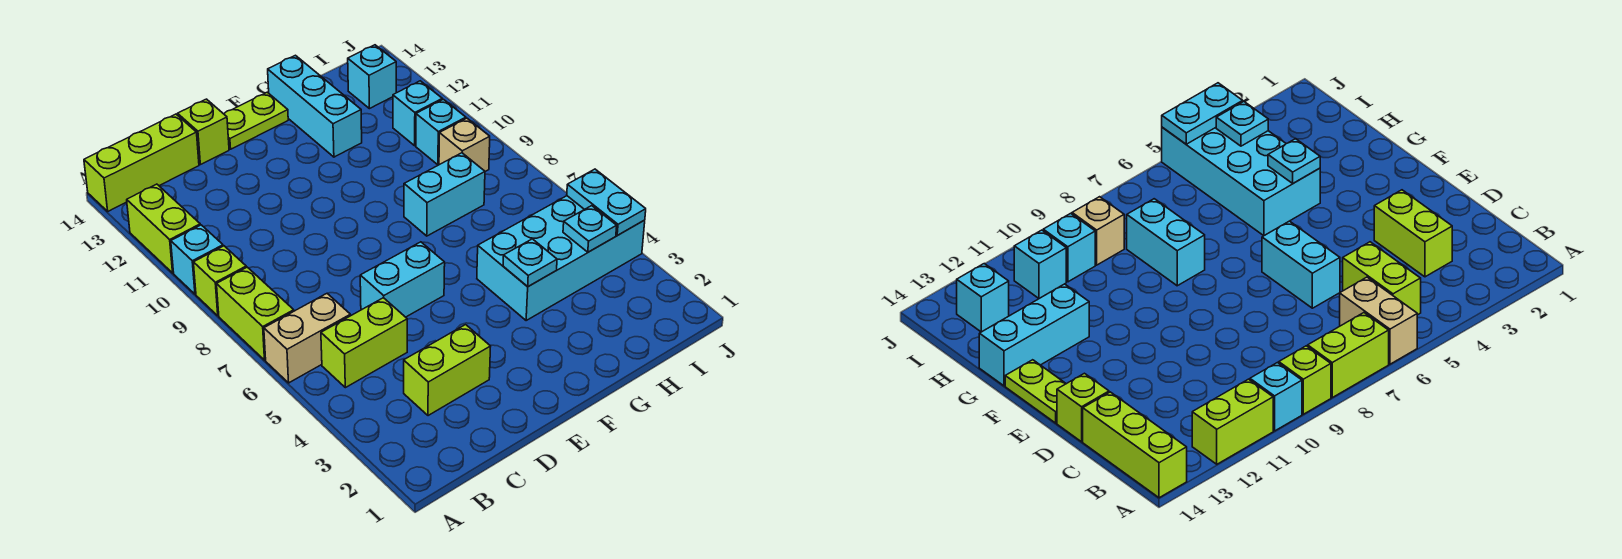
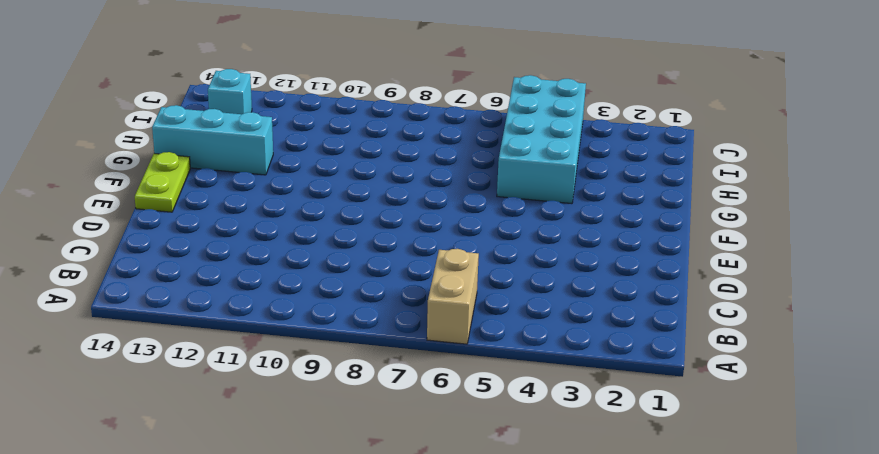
none -> lime 1x2 brick [217,267,294,360]
none -> lime 1x1 brick [193,246,246,316]
none -> cyan 1x1 brick [171,225,223,294]

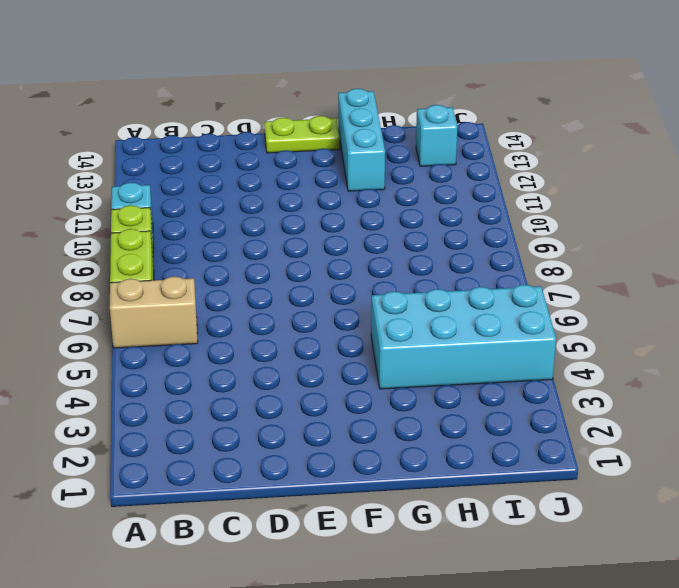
none -> lime 1x2 brick [127,184,200,273]
none -> lime 1x3 brick [84,114,199,211]
none -> lime 1x2 brick [321,298,407,388]

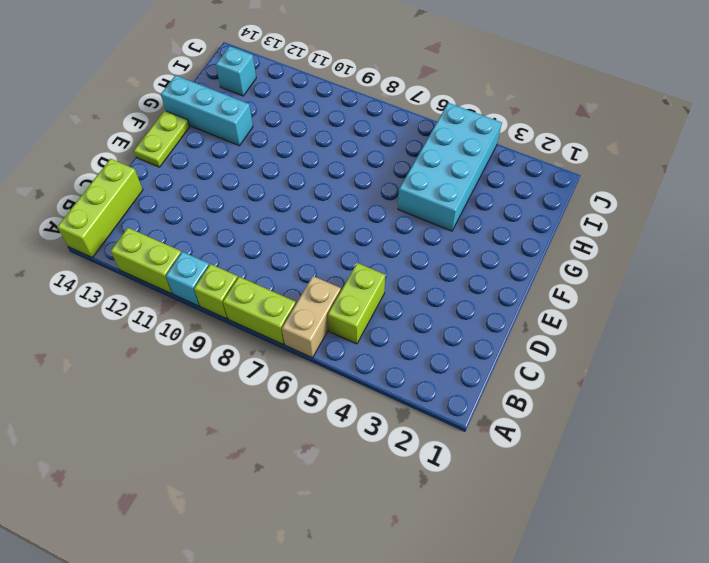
none -> lime 1x2 brick [404,325,491,416]
none -> cyan 1x2 brick [360,242,445,317]
none -> lime 1x1 brick [178,99,229,165]

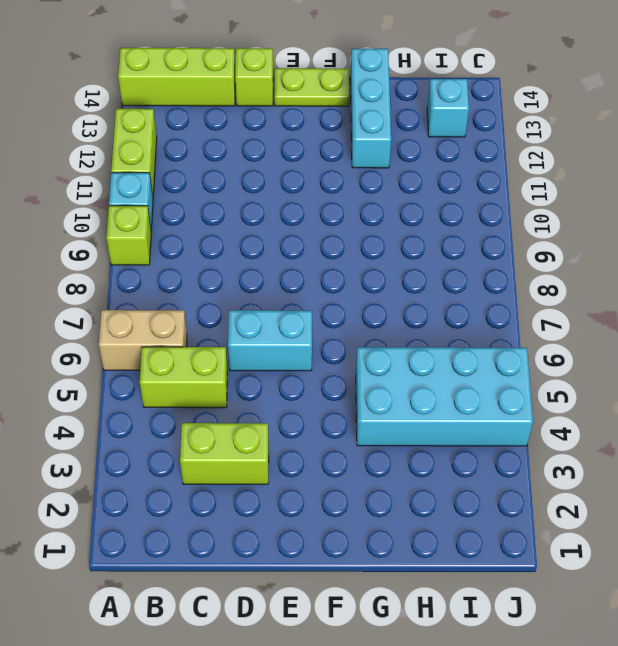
none -> lime 1x2 brick [217,267,294,360]
none -> cyan 1x2 brick [404,153,485,236]
none -> tan 1x1 brick [439,118,490,172]

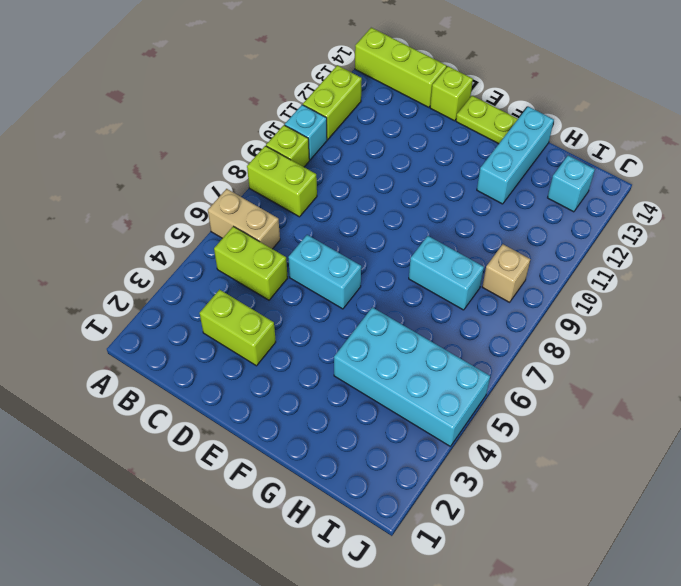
lime 1x2 brick [247,146,317,217] -> lime 1x2 brick turned to [217,267,294,360]
none -> cyan 1x1 brick [416,99,466,165]
none -> cyan 1x1 brick [393,81,442,146]
none -> cyan 1x1 plate [503,239,557,287]

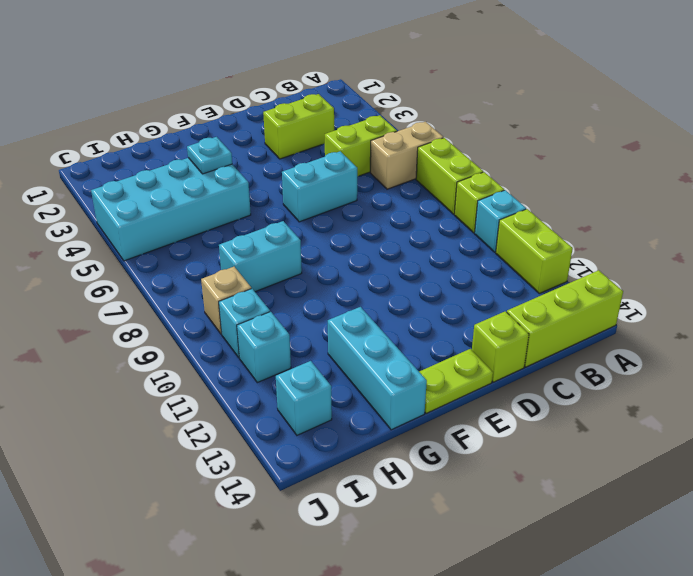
none -> cyan 1x1 plate [563,206,617,252]
none -> cyan 1x2 plate [567,169,646,235]

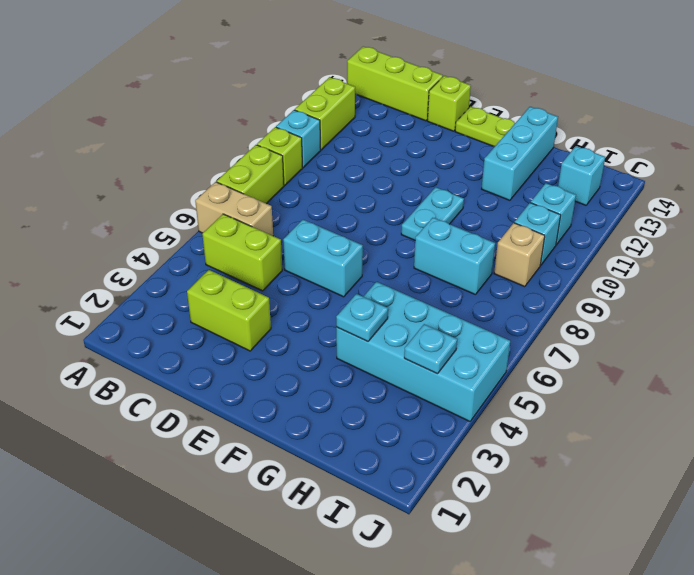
cyan 1x2 plate [401,187,464,240] -> cyan 1x2 plate moved to [567,169,646,235]

